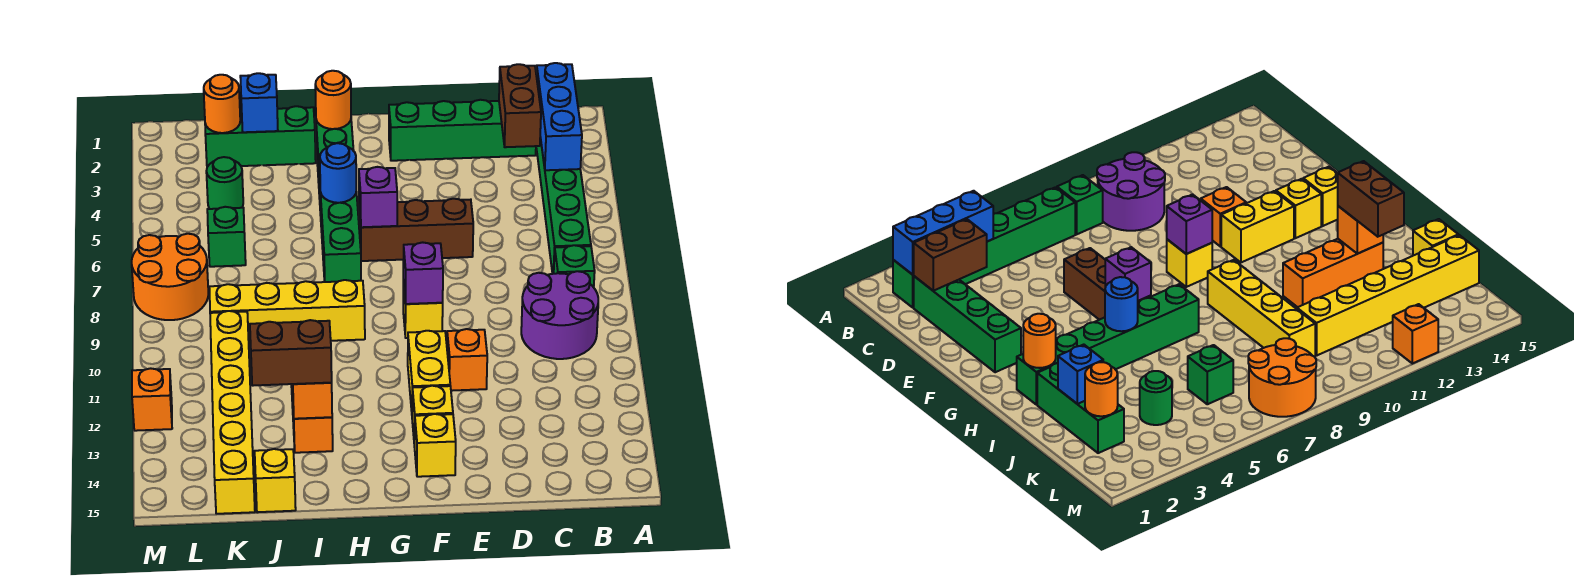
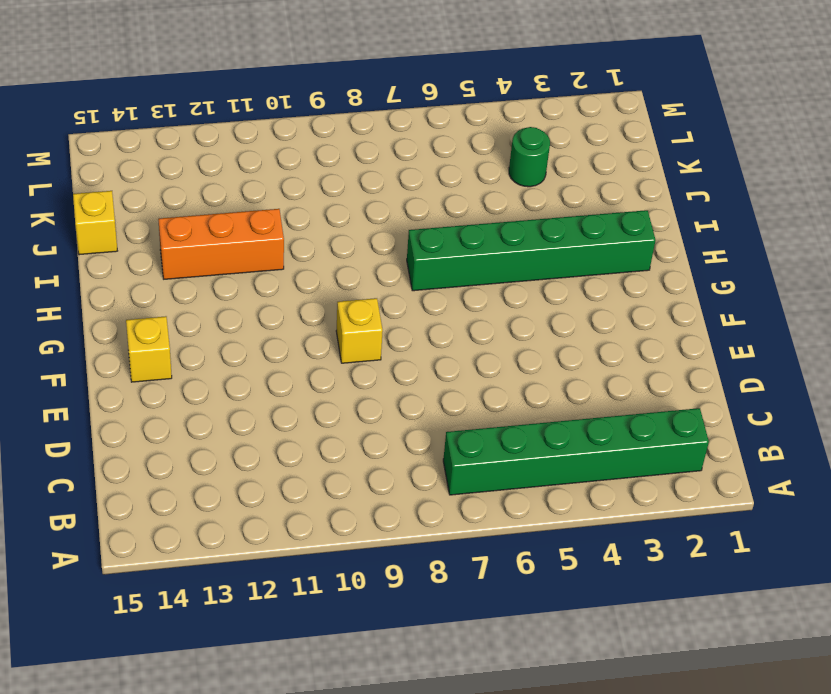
none -> green 1x1 brick [554,245,595,287]
none -> purple 2x2 round brick [521,271,598,359]
none -> green 1x4 brick [389,100,536,161]
none -> brown 1x3 brick [359,199,473,261]

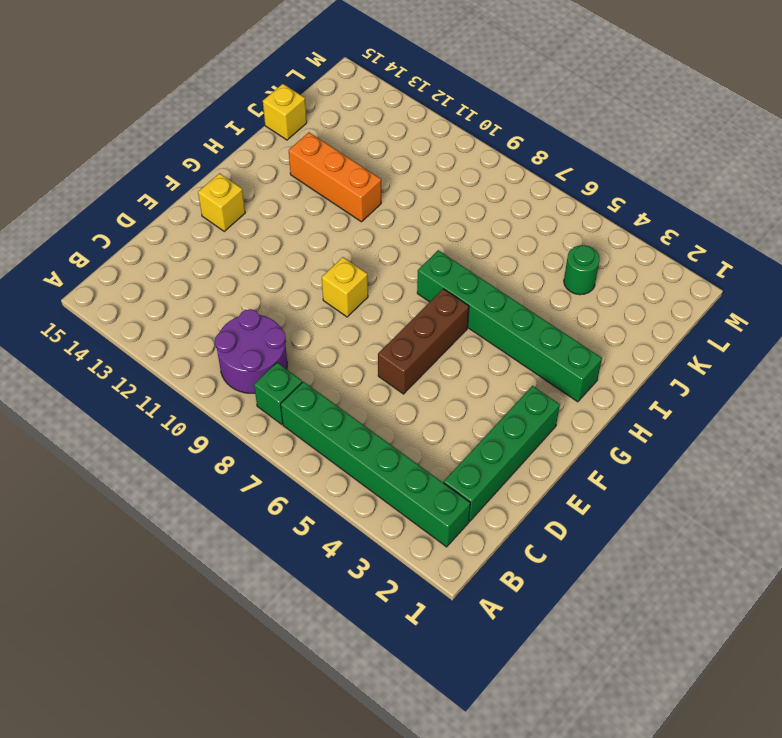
none -> orange 1x1 brick [447,329,487,391]
none -> yellow 1x2 brick [408,331,450,411]
none -> yellow 1x1 brick [412,386,453,447]
none -> yellow 1x4 brick [209,280,365,344]

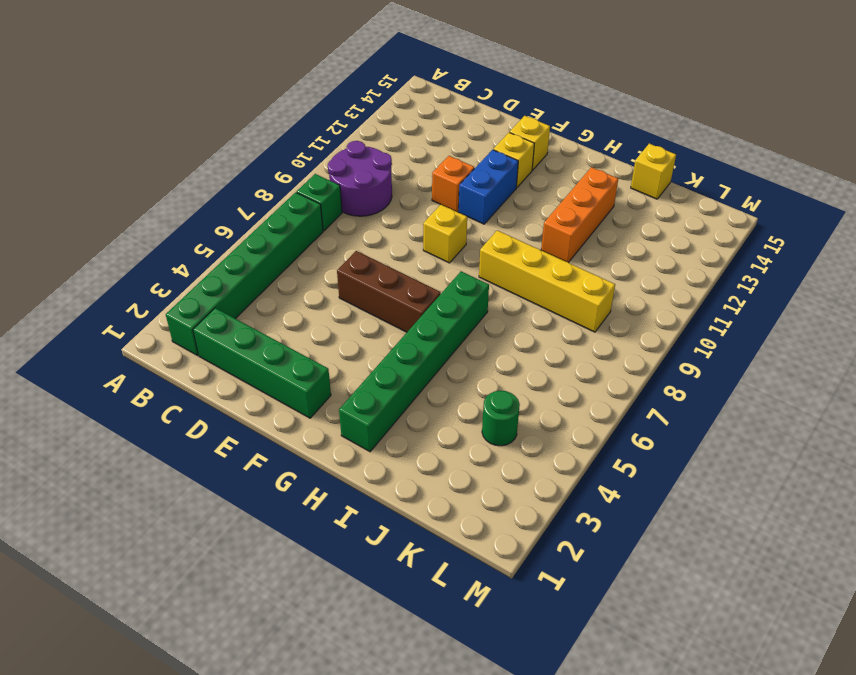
blue 1x2 brick [459,150,518,224] -> yellow 1x2 brick [408,331,450,411]
none -> green 1x3 brick [205,106,316,167]
none -> green 1x1 brick [207,207,246,267]
none -> yellow 1x6 brick [210,311,255,514]
none -> orange 2x2 round brick [132,234,208,320]

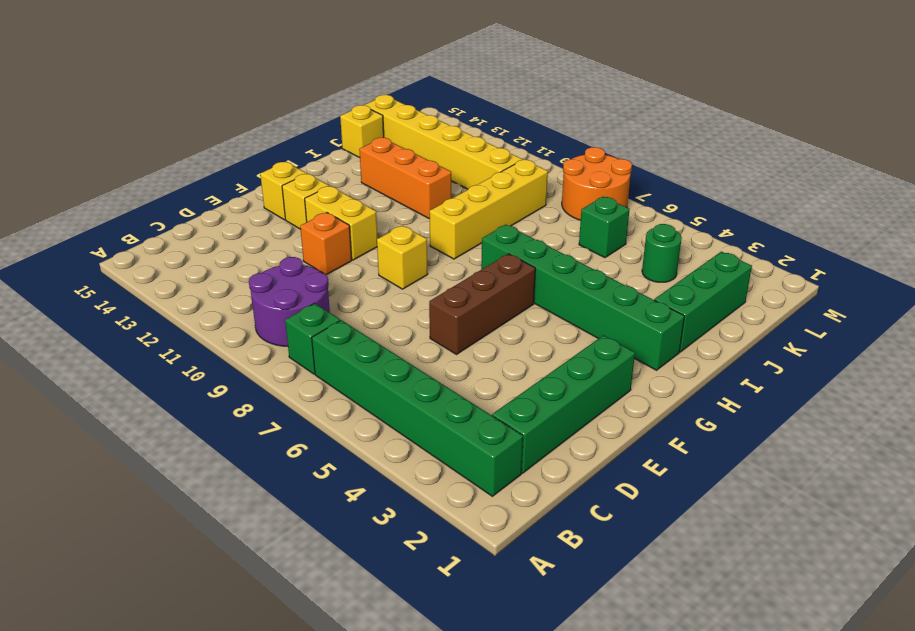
none -> orange 1x1 brick [132,368,172,431]
none -> blue 1x3 brick [536,63,582,170]
none -> brown 1x2 brick [499,64,541,147]
none -> purple 1x1 brick [403,242,443,304]

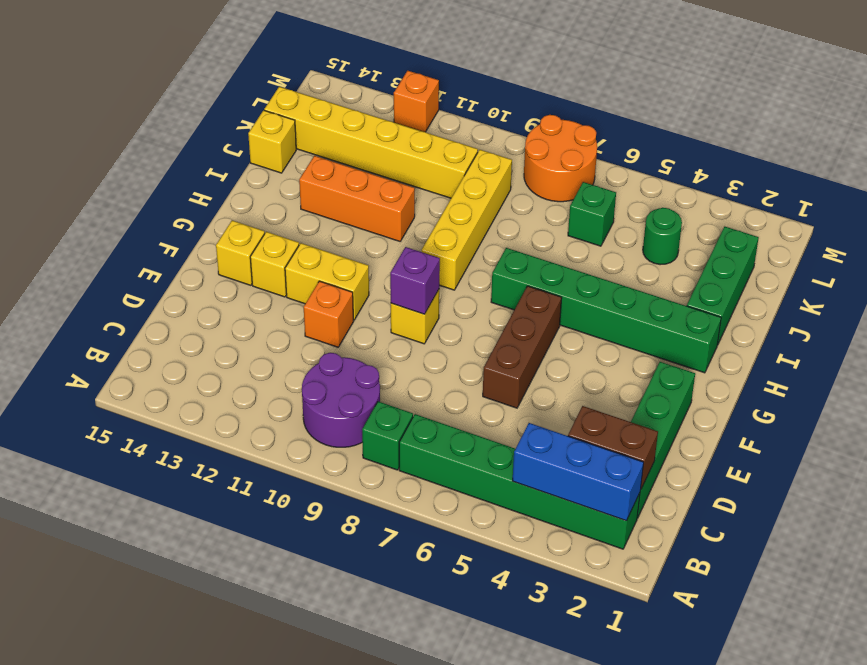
none -> purple 1x1 brick [359,167,397,227]
none -> orange 1x1 round brick [315,71,351,129]
none -> blue 1x1 round brick [320,143,356,203]
none -> orange 1x1 brick [292,383,332,419]

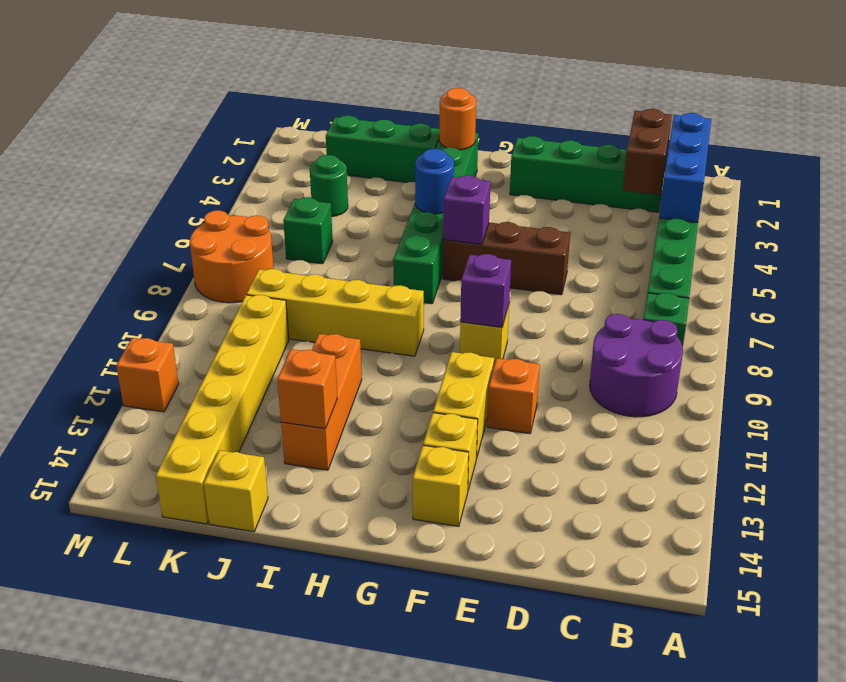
none -> blue 1x1 brick [240,73,278,132]
none -> orange 1x1 round brick [204,75,240,133]
none -> brown 1x2 brick [250,320,332,386]

